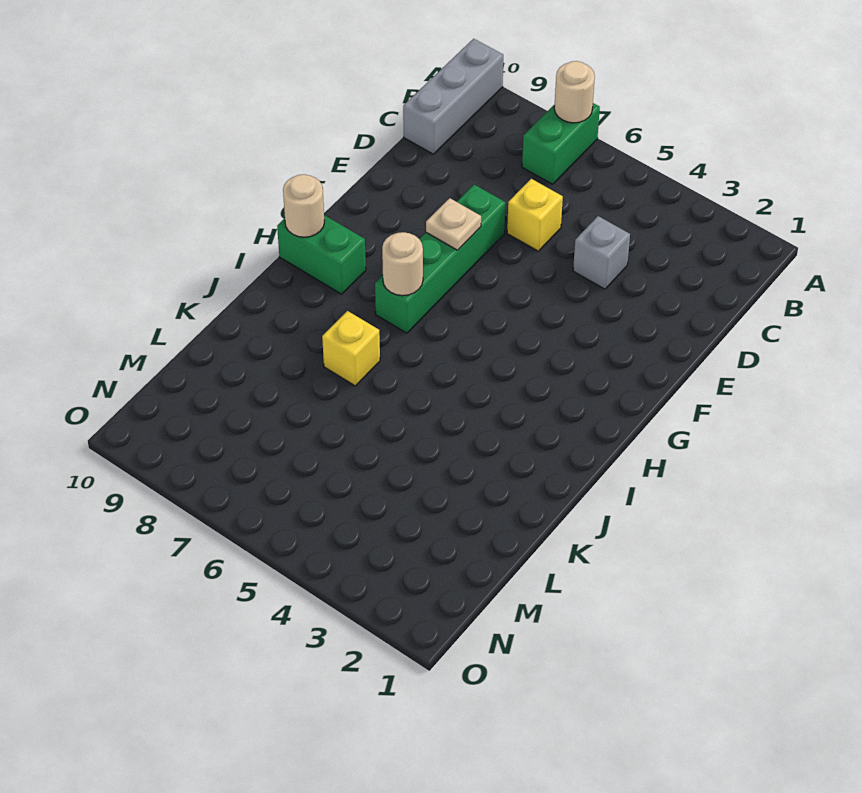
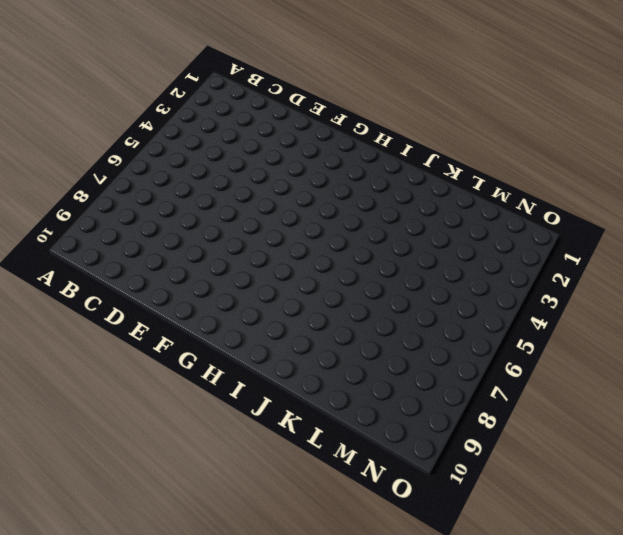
none -> green 1x2 brick [522,103,600,184]
none -> grey 1x3 brick [403,39,503,154]

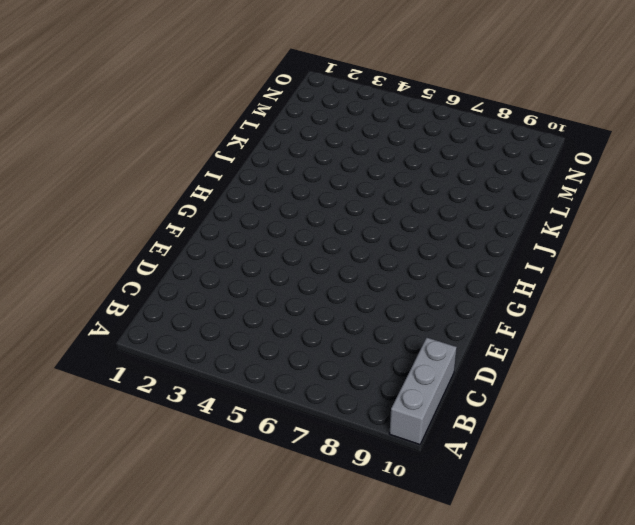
none -> green 1x2 brick [522,103,600,184]
none -> grey 1x1 brick [573,216,630,289]

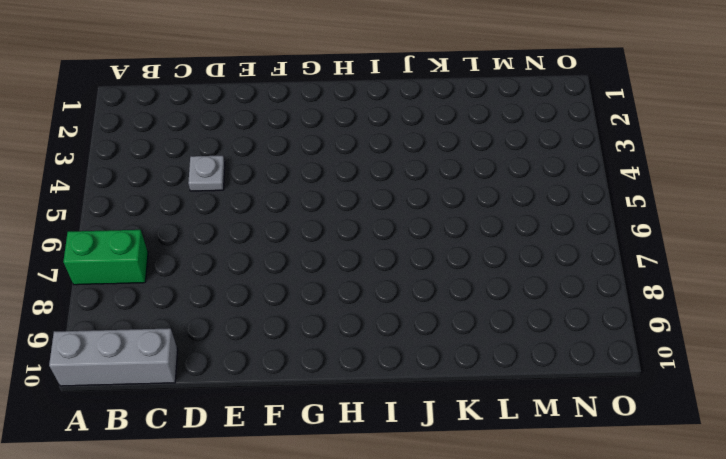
grey 1x1 plate [188,156,225,191] -> grey 1x1 brick [573,216,630,289]
none -> yellow 1x1 brick [507,179,563,251]
none -> green 1x4 brick [375,185,506,333]

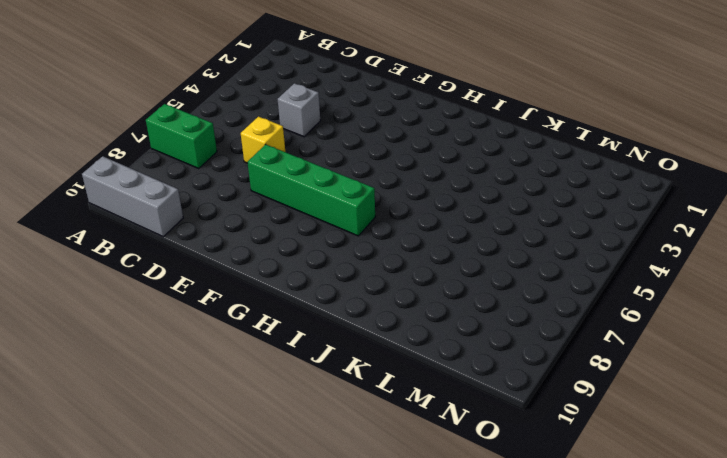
none -> green 1x2 brick [277,215,366,294]
none -> yellow 1x1 brick [322,311,380,386]

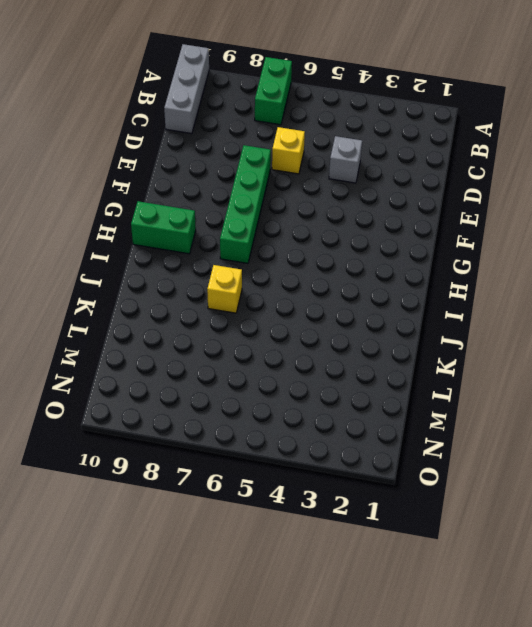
none -> tan 1x1 round brick [554,61,595,123]
none -> tan 1x1 plate [426,198,481,250]

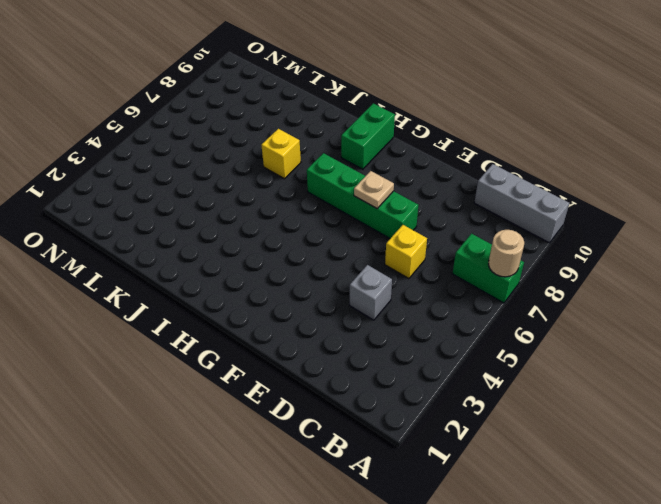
none -> tan 1x1 round brick [382,232,423,296]
none -> tan 1x1 round brick [283,174,324,237]

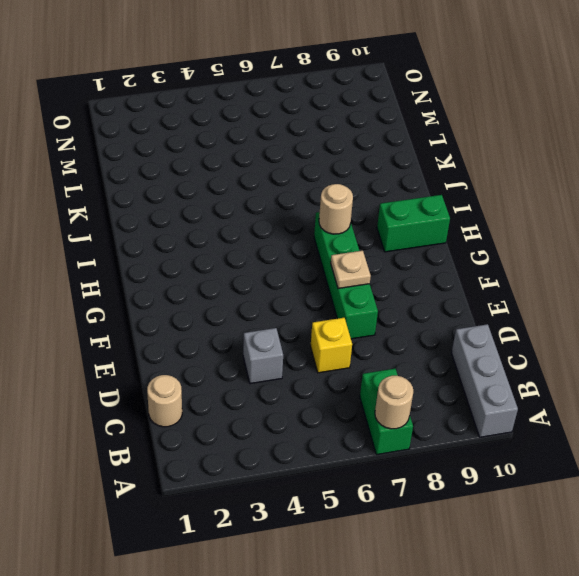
tan 1x1 round brick [147,375,182,427] -> tan 1x1 round brick moved to [283,174,324,237]
none -> yellow 1x1 brick [322,311,380,386]

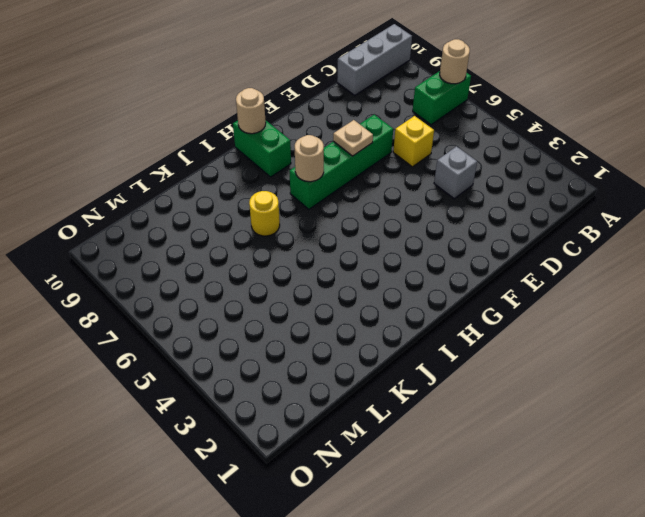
yellow 1x1 round brick [249,191,280,236] -> yellow 1x1 brick [322,311,380,386]

